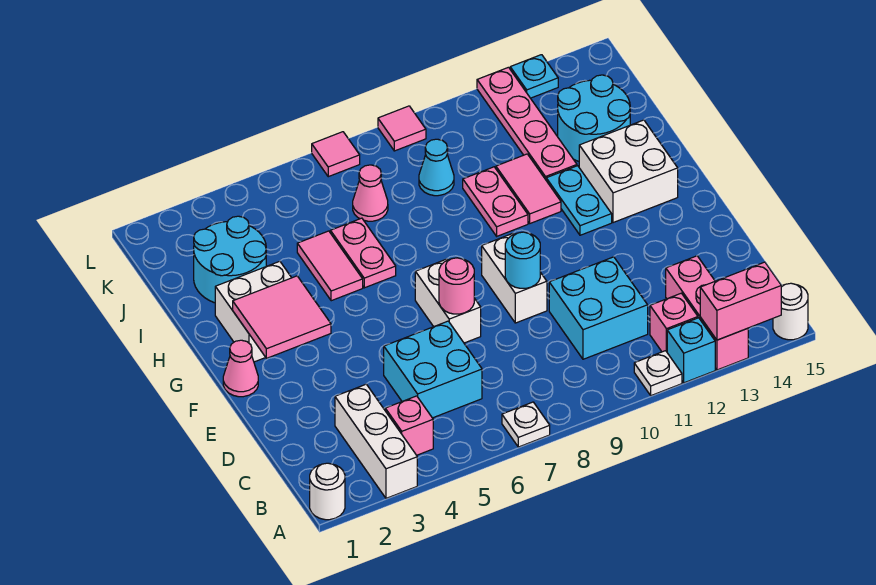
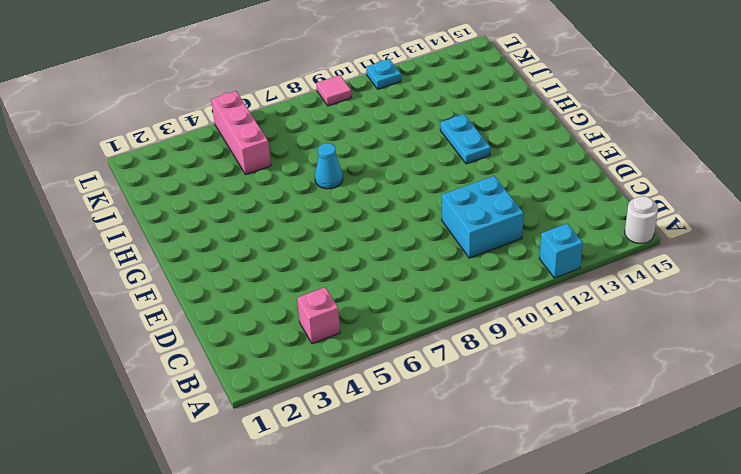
cyan 1x1 cone [315,143,343,189] -> cyan 1x1 cone moved to [419,139,454,196]
pink 1x3 brick [211,91,271,175] -> pink 1x3 brick moved to [666,256,748,370]
cyan 1x1 plate [366,59,401,89] -> cyan 1x1 plate moved to [510,55,558,98]
none -> white 1x1 round brick [310,463,345,520]
none -> white 1x3 brick [335,384,417,498]
none -> white 1x1 plate [502,402,550,447]
none -> white 1x1 plate [634,351,682,396]

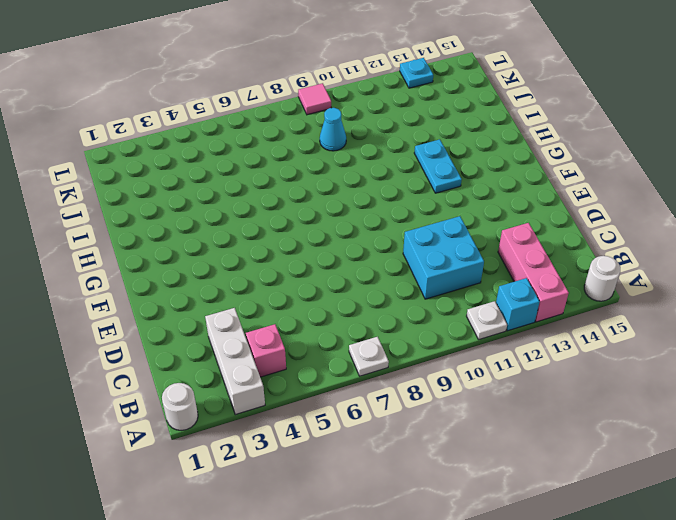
none -> pink 1x1 brick [650,293,698,352]
none -> cyan 2x2 brick [384,321,482,418]
none -> white 1x2 brick [415,259,481,343]
none -> white 1x2 brick [482,234,547,323]

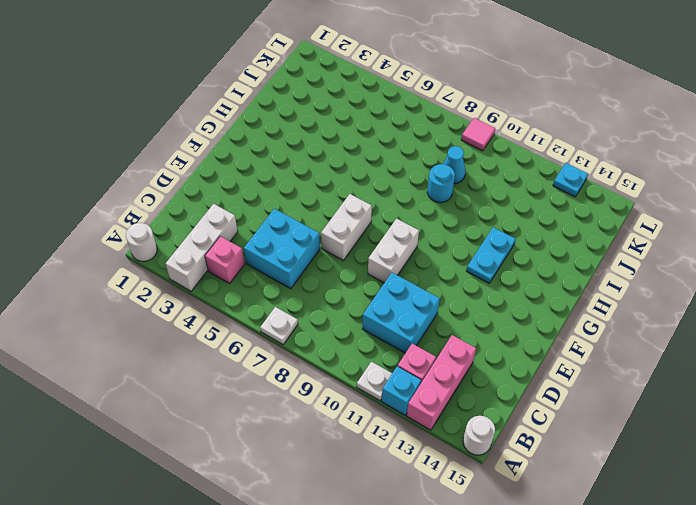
cyan 1x1 round brick [427,164,455,203] -> cyan 1x1 round brick moved to [505,232,540,288]
none -> pink 1x1 cone [223,340,258,397]
none -> white 2x2 brick [215,261,291,362]
none -> white 2x2 brick [579,120,678,223]
none -> pink 1x2 tile [297,231,363,301]

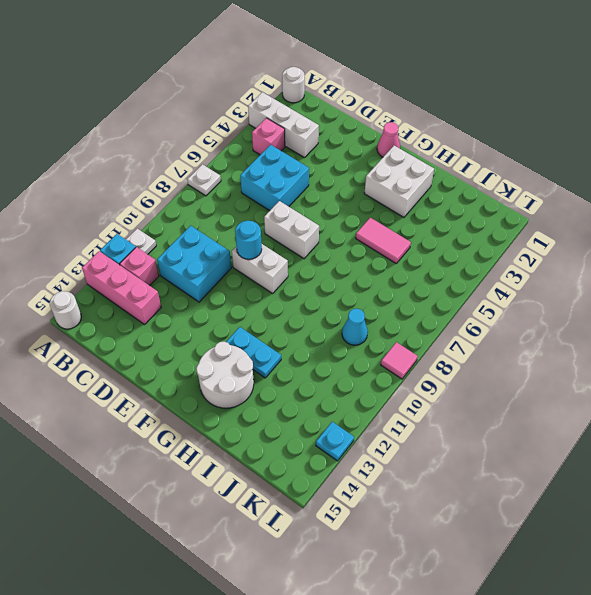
white 2x2 round brick [196,342,254,408] -> white 2x2 brick [579,120,678,223]
none -> pink 1x2 plate [330,218,396,288]
none -> pink 1x2 plate [463,167,528,236]
none -> pink 1x2 tile [496,154,561,223]
none -> cyan 2x2 round brick [194,216,266,303]

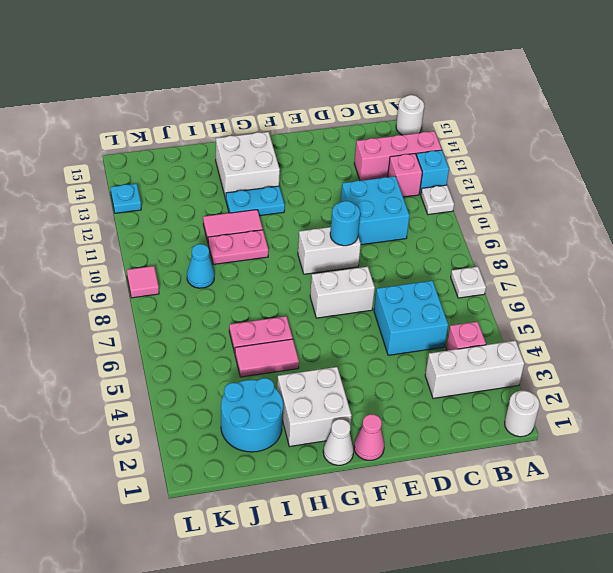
white 1x1 cone [323,419,354,465] -> none
none -> pink 1x4 plate [477,67,577,180]
none -> cyan 2x2 round brick [558,75,630,161]
none -> pink 1x1 cone [353,165,388,221]
none -> pink 1x1 tile [312,132,360,177]

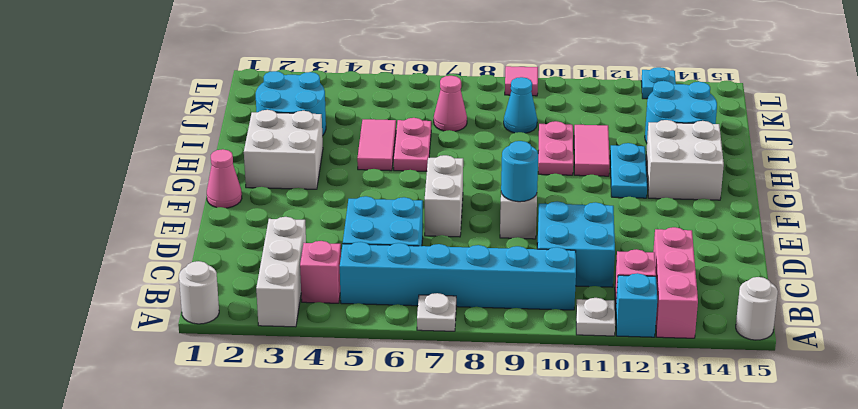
cyan 1x6 brick [340,242,576,310] -> none
none -> pink 1x4 plate [477,67,577,180]
none -> pink 1x1 tile [312,132,360,177]
none -> pink 1x2 brick [700,262,781,340]
none -> pink 1x1 round brick [439,258,474,314]

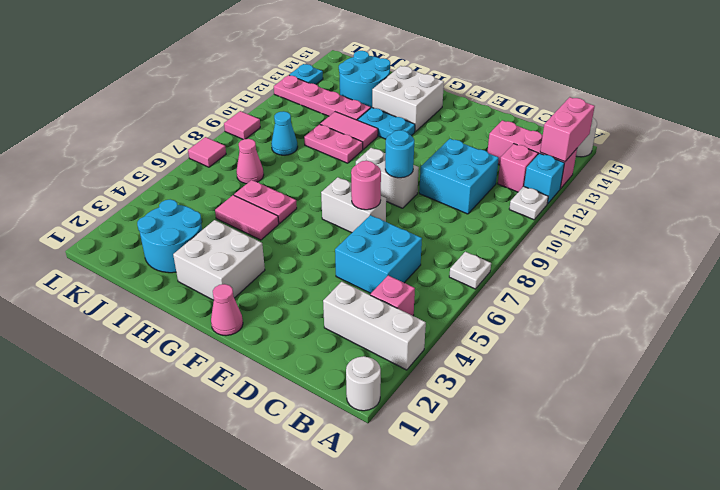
none -> pink 2x2 tile [233,276,331,358]

